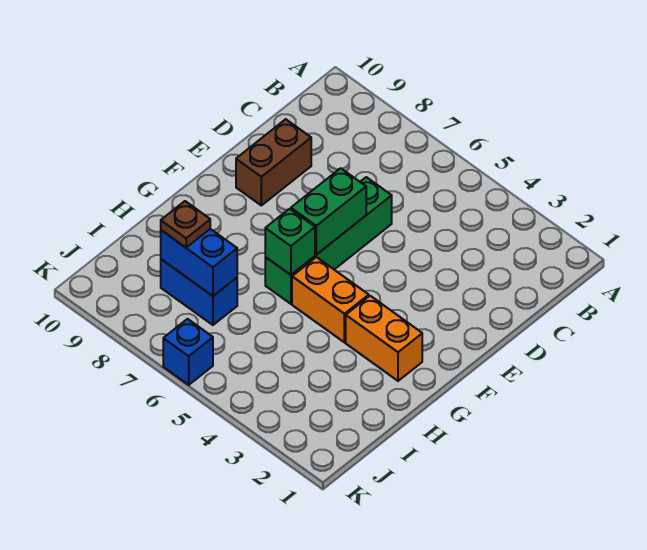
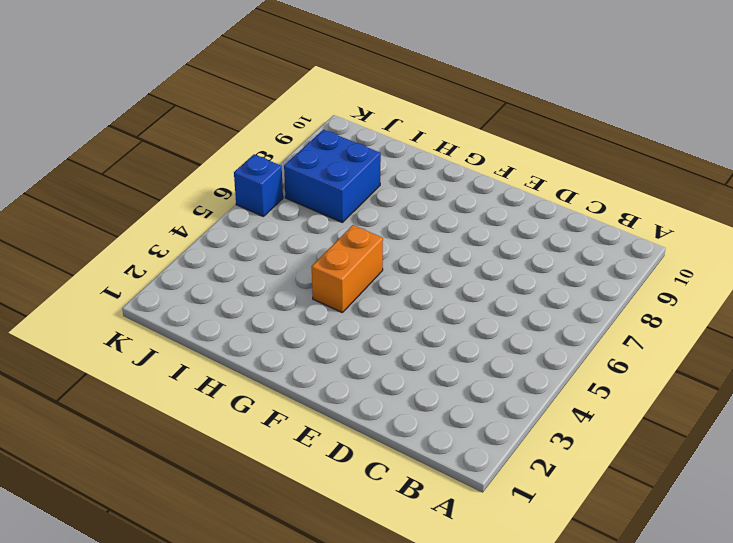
blue 2x2 brick [284,130,381,223] -> blue 1x2 brick [161,259,237,325]
none -> green 1x4 brick [265,177,392,304]
none -> brown 1x2 brick [236,119,311,205]

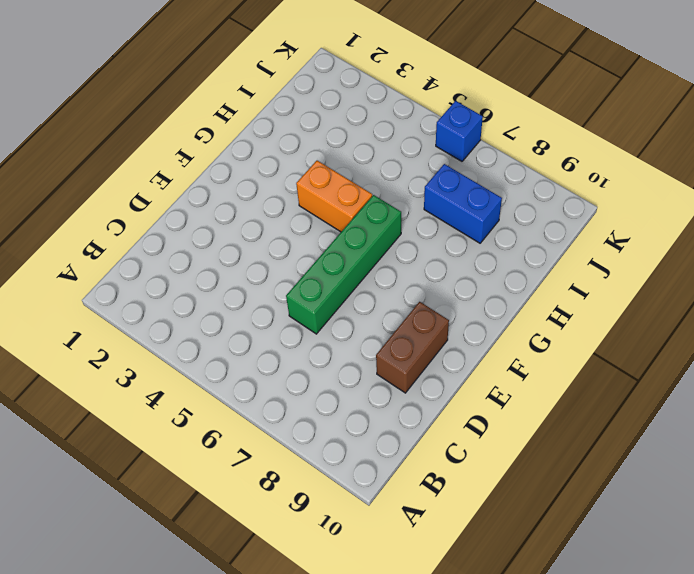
none -> orange 1x2 brick [346,296,422,381]
none -> green 1x2 brick [291,168,366,255]

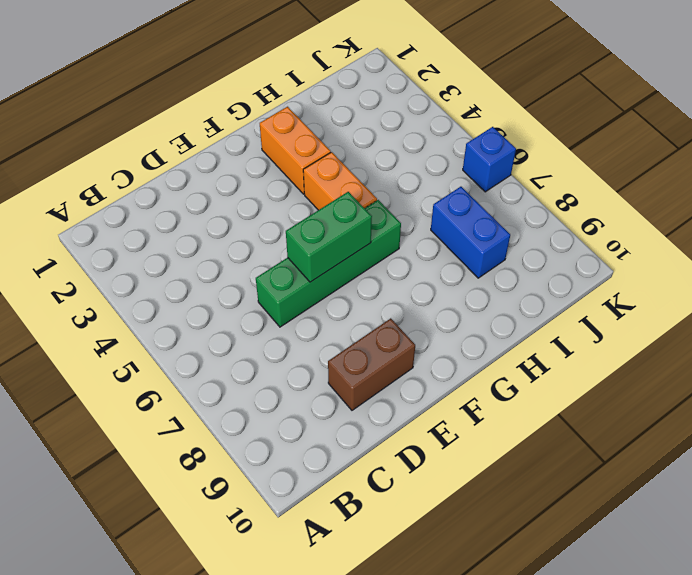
none -> green 1x1 brick [265,209,315,275]
none -> blue 1x2 brick [161,229,237,296]

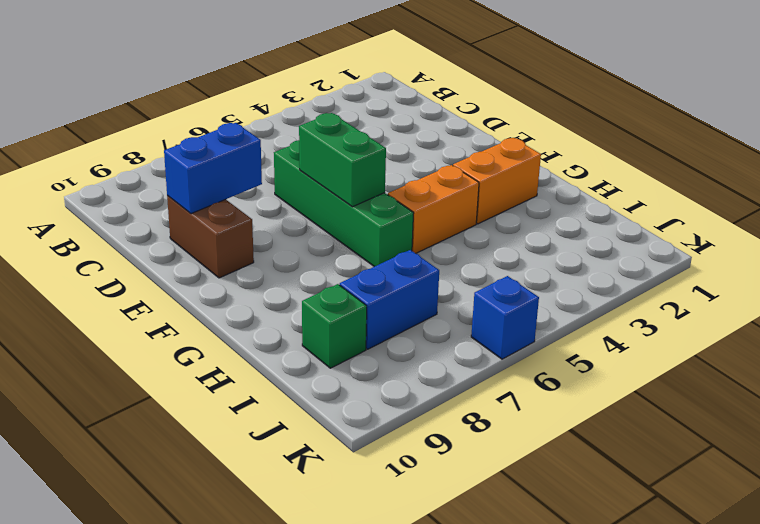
blue 1x2 brick [164,123,262,214] -> blue 1x2 brick moved to [161,229,237,296]
green 1x1 brick [302,284,367,368] -> green 1x1 brick moved to [265,209,315,275]
none -> brown 1x1 plate [161,201,210,248]

